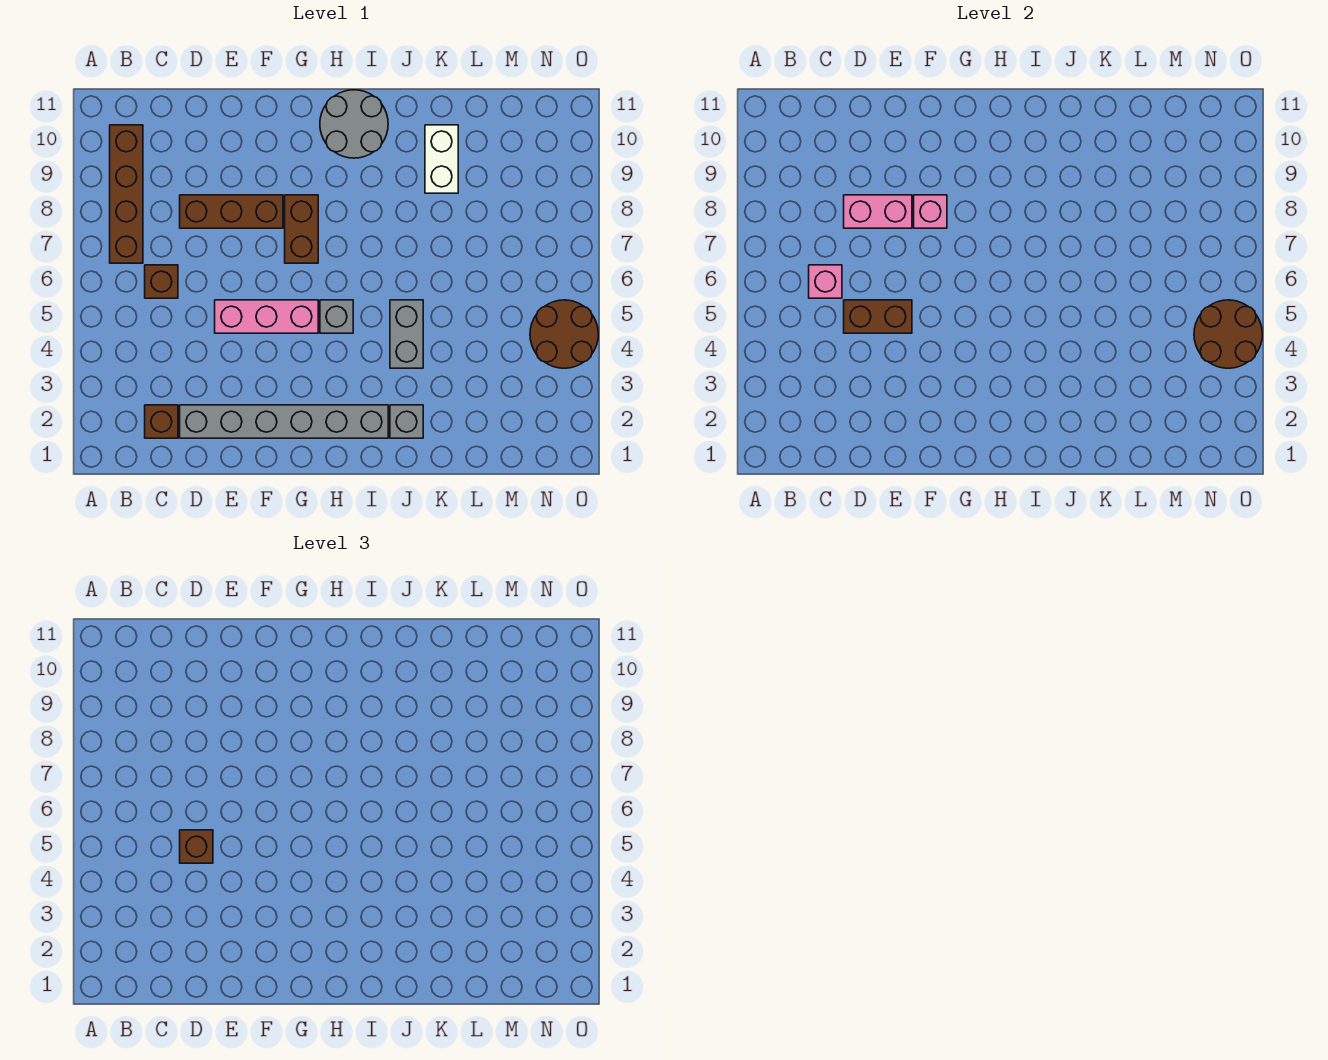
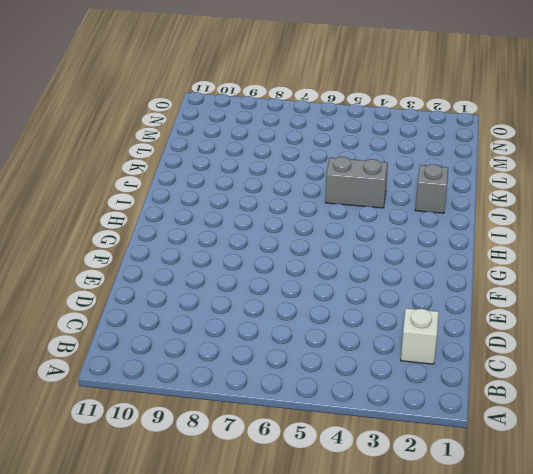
white 1x1 brick [401,308,439,364] -> brown 1x1 brick [145,405,178,438]
none -> brown 1x4 brick [110,125,143,263]
none -> brown 1x1 brick [145,265,178,298]
none -> grey 1x6 brick [180,405,388,438]

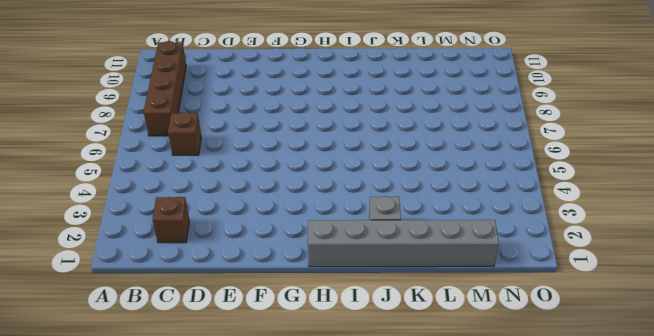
grey 1x6 brick [308,220,499,267] -> grey 1x6 brick moved to [180,405,388,438]
none -> brown 1x3 brick [180,195,283,228]
none -> pink 1x3 brick [215,300,318,333]
none -> brown 1x2 brick [285,195,318,263]

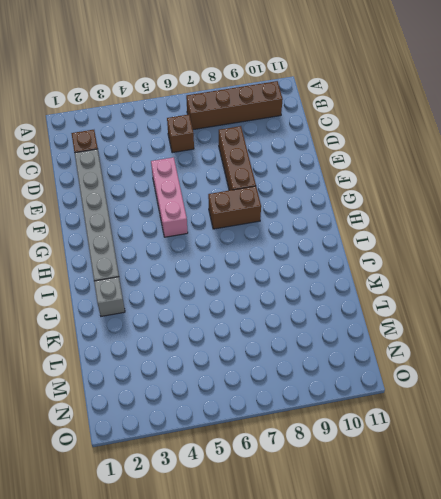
none -> grey 1x1 brick [320,300,353,333]
none -> grey 2x2 round brick [320,90,388,158]
none -> grey 1x2 brick [390,300,423,368]

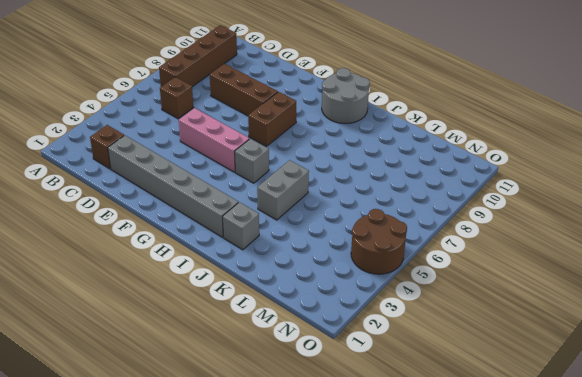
none -> white 1x2 brick [425,125,458,193]
none -> pink 1x1 brick [809,265,842,298]
none -> brown 1x2 brick [844,300,912,333]

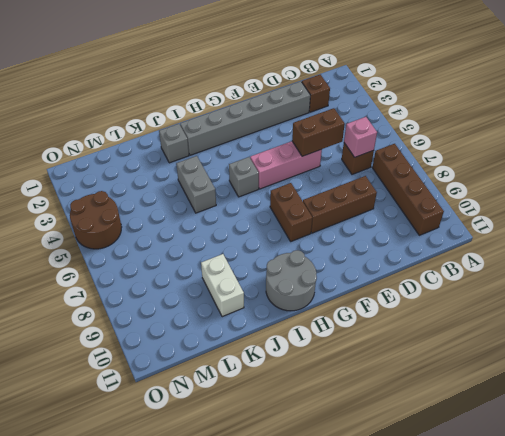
none -> pink 1x2 brick [844,195,912,228]
none -> pink 1x1 brick [914,195,947,228]
none -> brown 2x2 round brick [1194,300,1262,368]

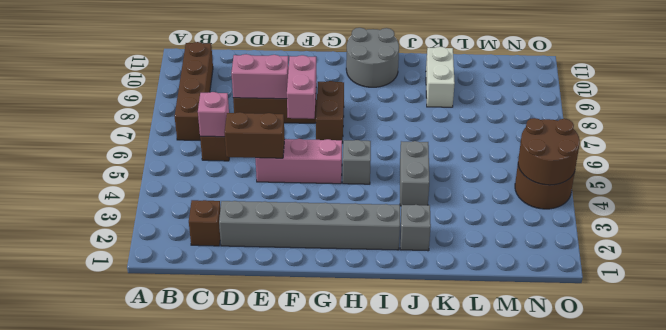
pink 1x2 brick [287,55,316,119] -> pink 1x1 brick [914,195,947,228]
none -> brown 1x1 brick [180,830,213,863]

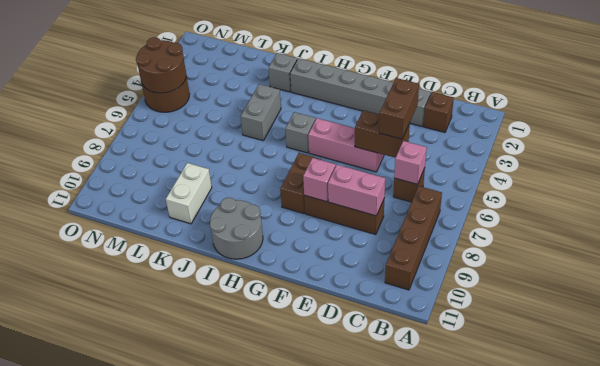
brown 1x2 brick [379,78,419,139] -> brown 1x1 brick [180,830,213,863]

